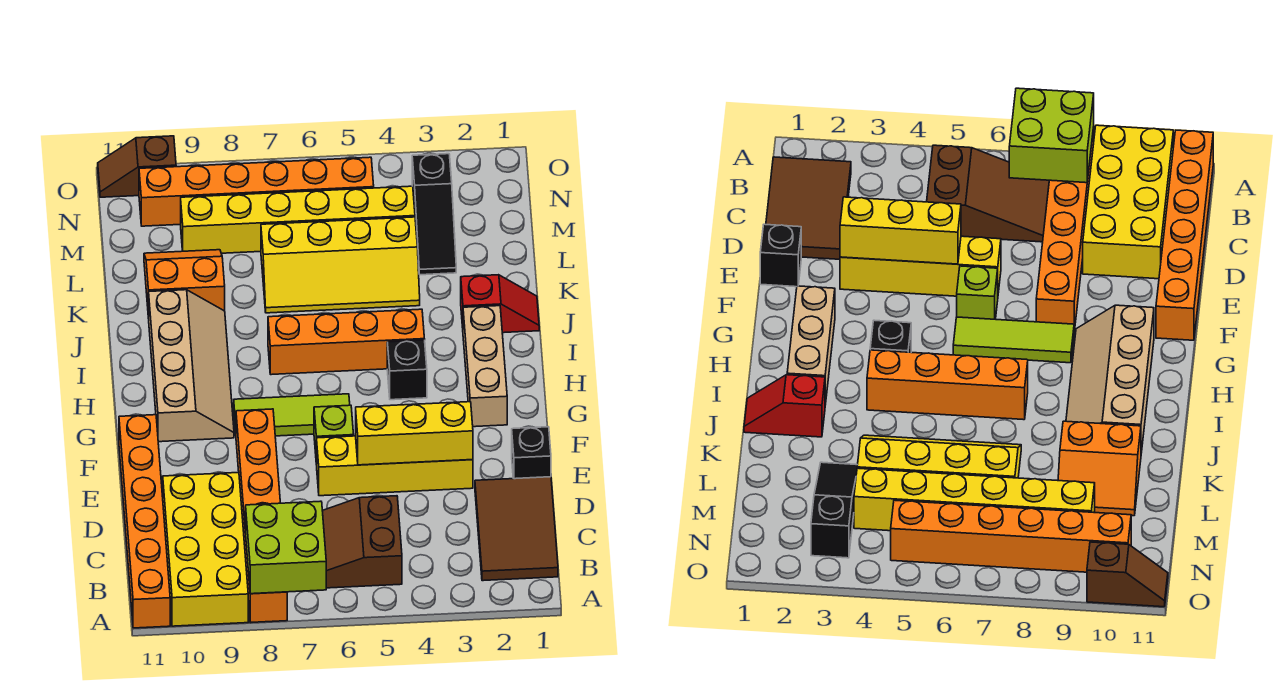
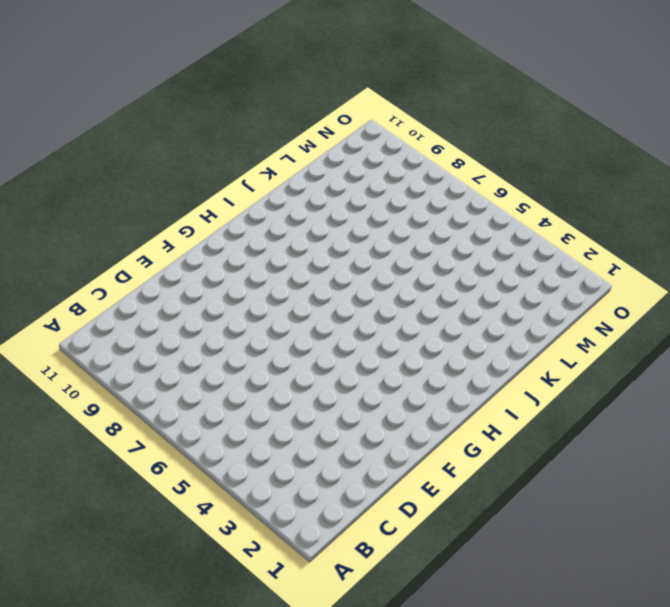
none -> orange 1x6 brick [236,409,287,623]
none -> yellow 2x4 brick [163,472,248,626]
none -> orange 1x6 brick [119,415,170,628]

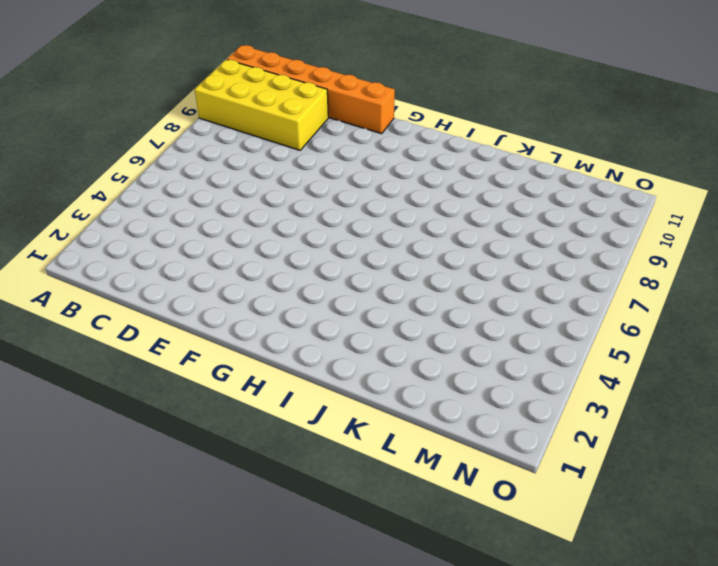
none -> orange 1x6 brick [236,409,287,623]
none -> brown 2x3 tile [475,477,558,581]
none -> brown 2x3 slope [322,496,402,588]

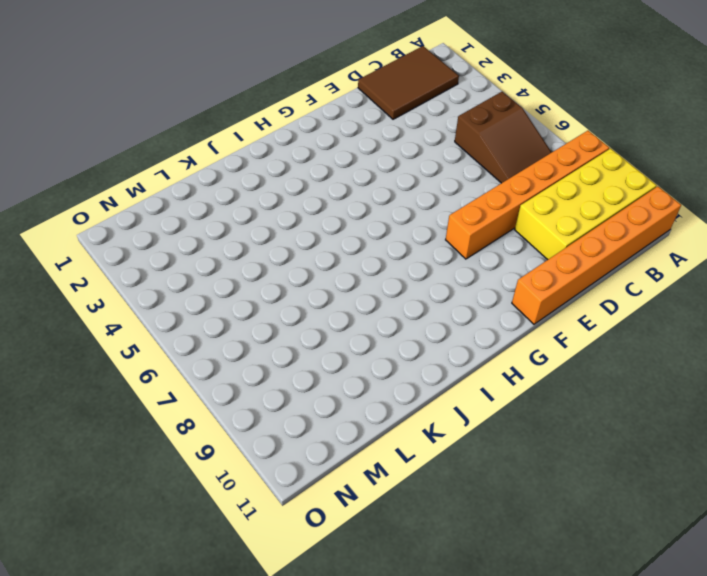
none -> black 1x1 brick [512,427,551,479]
none -> yellow 1x4 brick [317,436,473,496]
none -> lime 1x1 brick [314,405,354,465]

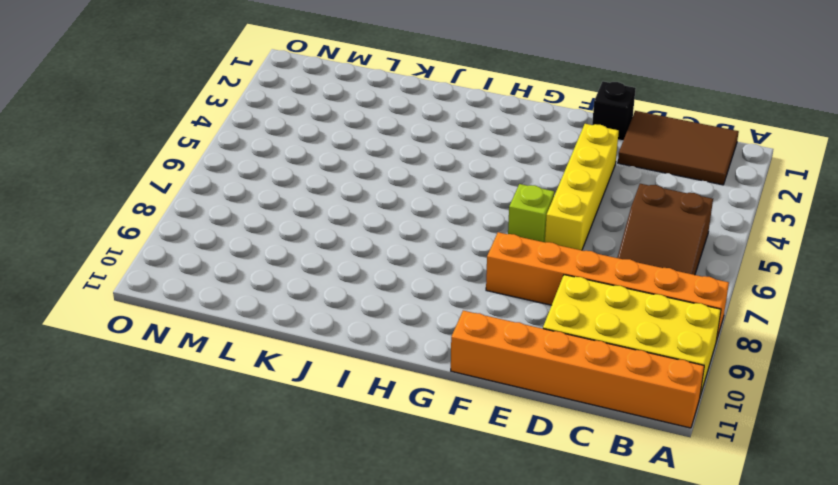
none -> tan 1x3 brick [463,306,507,427]
none -> lime 1x3 tile [234,394,350,436]
none -> tan 2x4 slope [149,290,234,442]

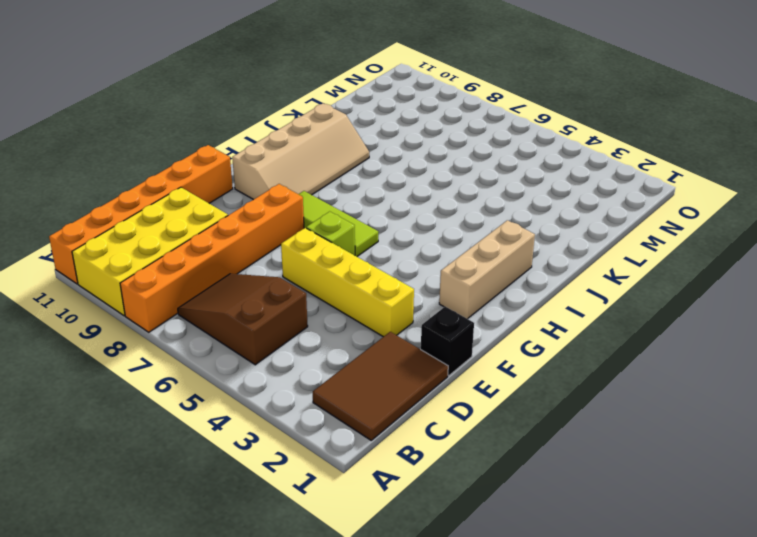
none -> black 1x1 brick [387,340,427,400]
none -> orange 1x4 brick [268,309,425,375]
none -> red 1x2 slope [461,275,539,333]

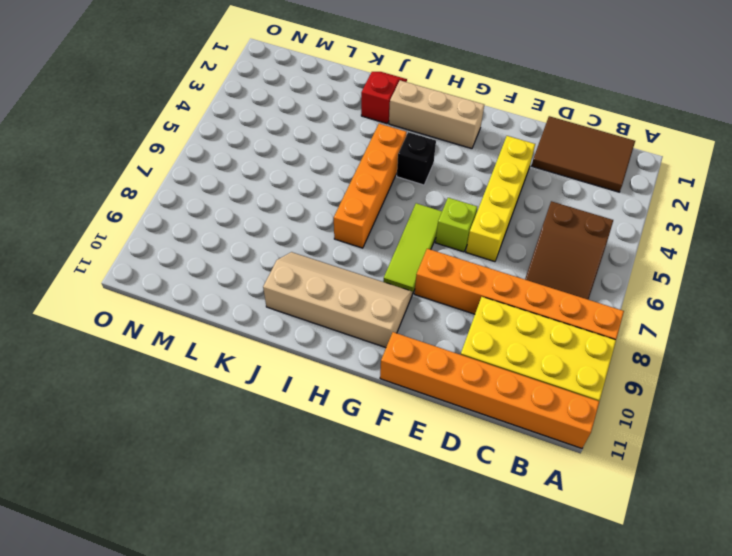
none -> black 1x1 brick [512,427,551,479]
none -> yellow 2x4 slope [261,217,420,313]
none -> orange 2x2 slope [144,250,225,318]

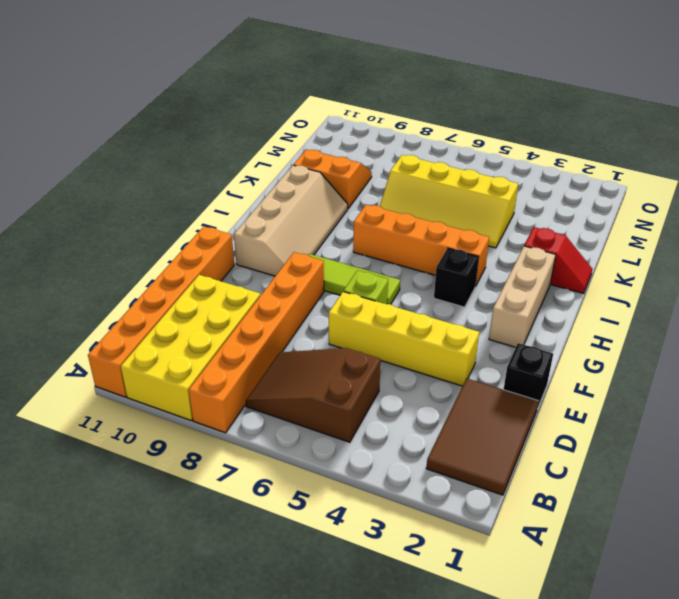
none -> black 1x3 slope [412,154,456,275]
none -> yellow 1x6 brick [181,186,415,253]
none -> orange 1x6 brick [139,157,374,226]

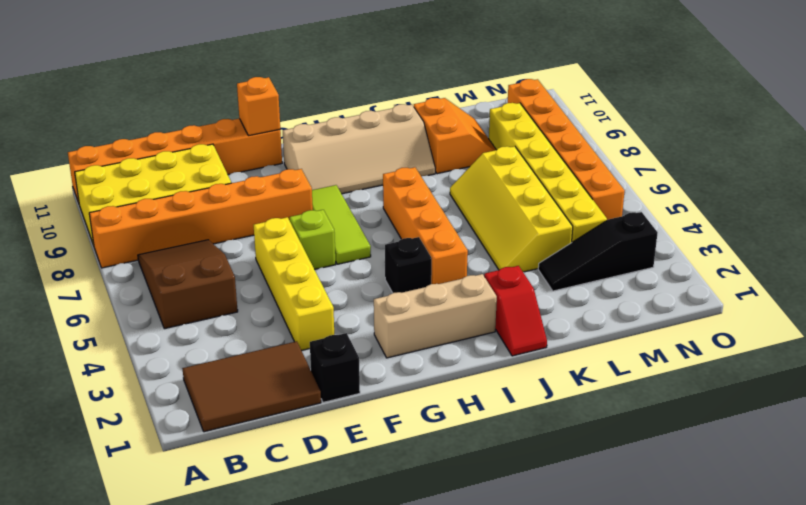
orange 1x1 brick [237,77,280,136] -> none
none -> brown 1x2 slope [98,136,176,197]
none -> lime 2x2 brick [246,501,326,594]
none -> yellow 1x3 brick [356,402,473,465]

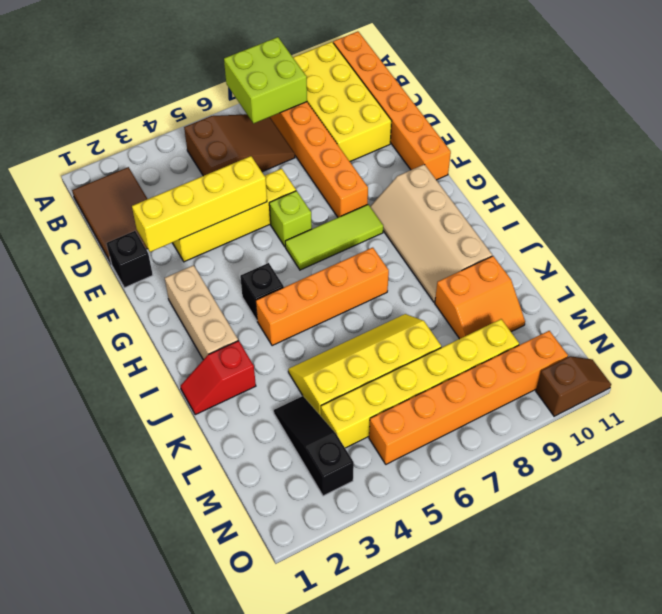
yellow 1x4 brick [132,156,267,252] -> yellow 1x3 brick [356,402,473,465]

